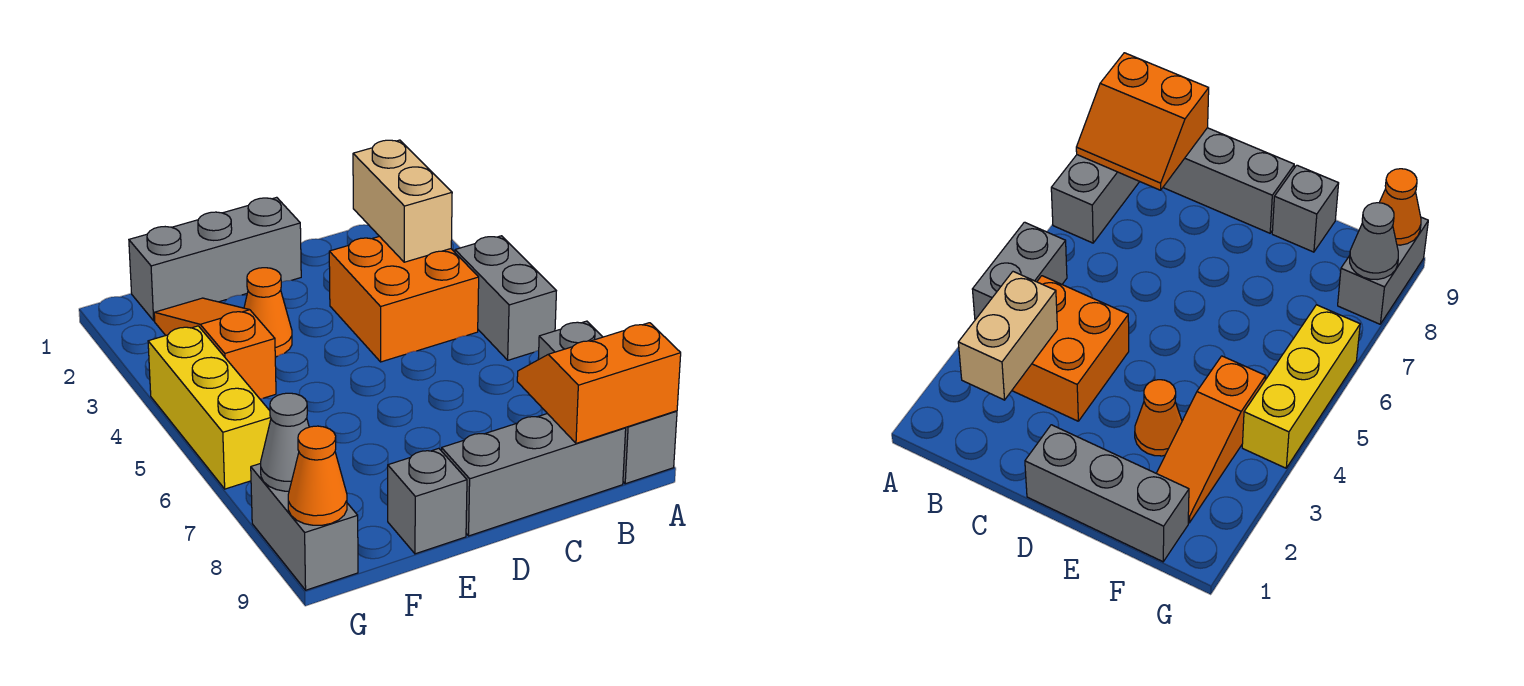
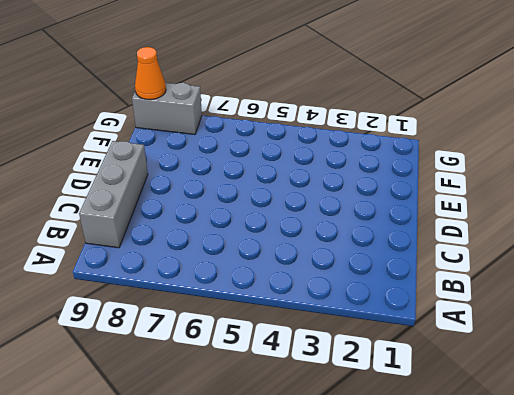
none -> grey 1x2 brick [455,236,556,360]
none -> grey 1x3 brick [538,321,677,484]
none -> orange 2x2 brick [329,236,479,362]

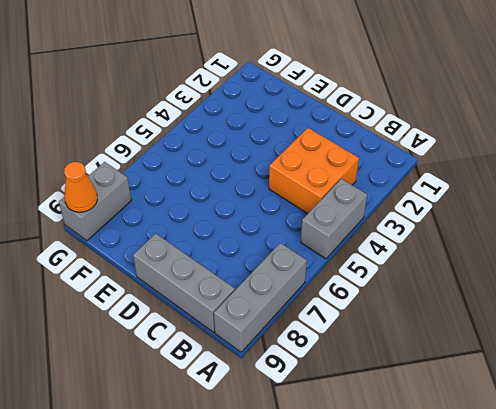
none -> grey 1x3 brick [129,197,301,321]
none -> orange 1x1 cone [244,268,292,357]
none -> grey 1x1 brick [388,448,467,554]

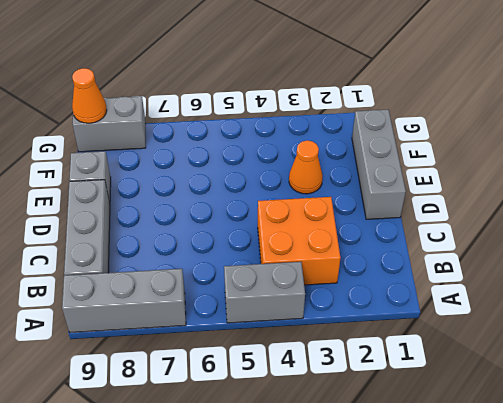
none -> orange 1x3 slope [154,298,276,399]
none -> yellow 1x3 brick [148,326,271,489]
none -> orange 2x2 slope [517,323,681,443]

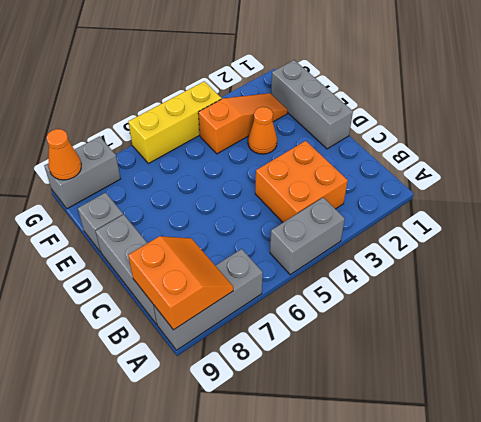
none -> tan 1x2 brick [353,140,452,262]
none -> grey 1x1 cone [261,393,309,491]

